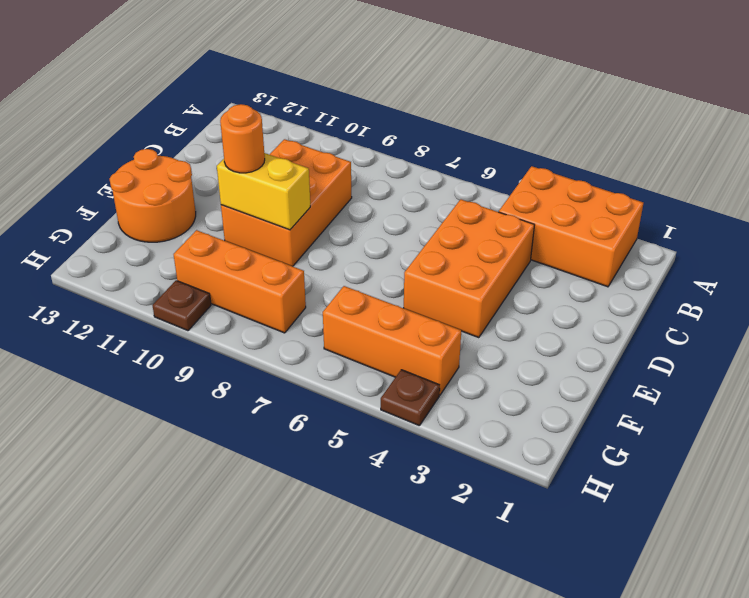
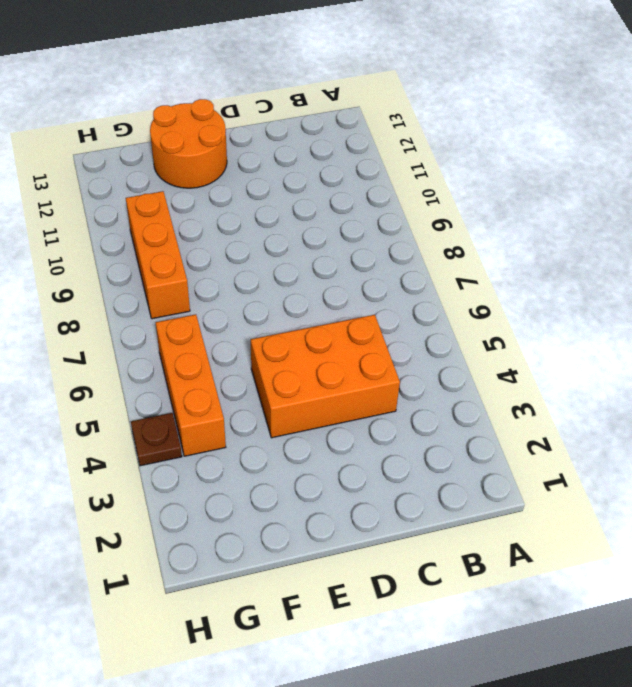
none -> orange 2x3 brick [499,166,643,287]
none -> orange 2x3 brick [221,139,352,266]

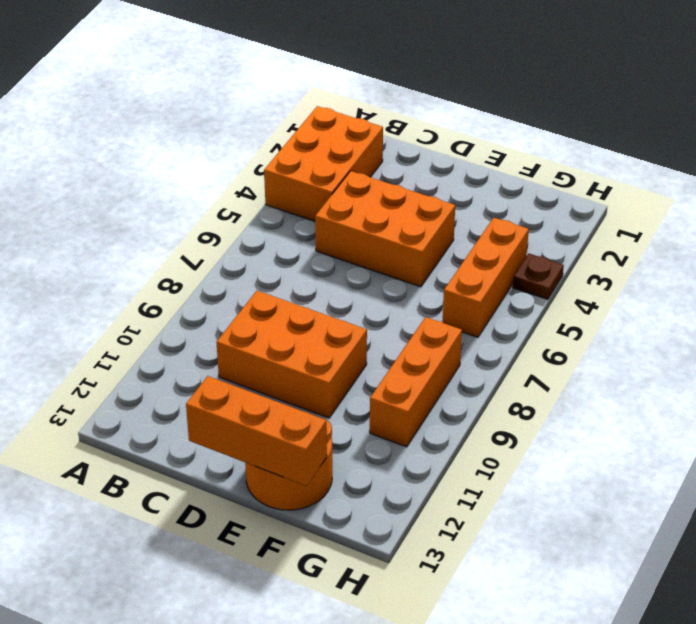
orange 1x3 brick [186,376,327,486] -> none
none -> brown 1x1 plate [153,280,211,331]
none -> yellow 1x2 brick [217,153,310,230]

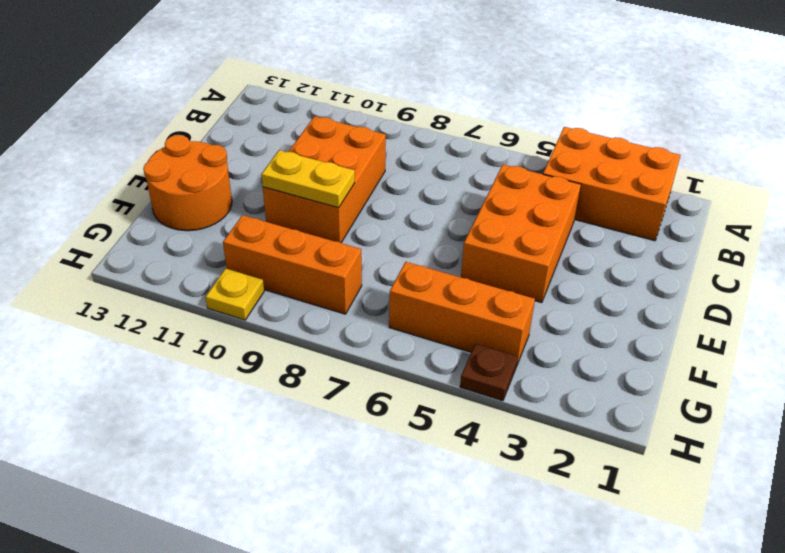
yellow 1x2 plate [261,150,355,208] -> yellow 1x2 brick [217,153,310,230]
yellow 1x1 plate [206,268,264,320] -> brown 1x1 plate [153,280,211,331]
none -> orange 1x1 round brick [220,104,265,173]

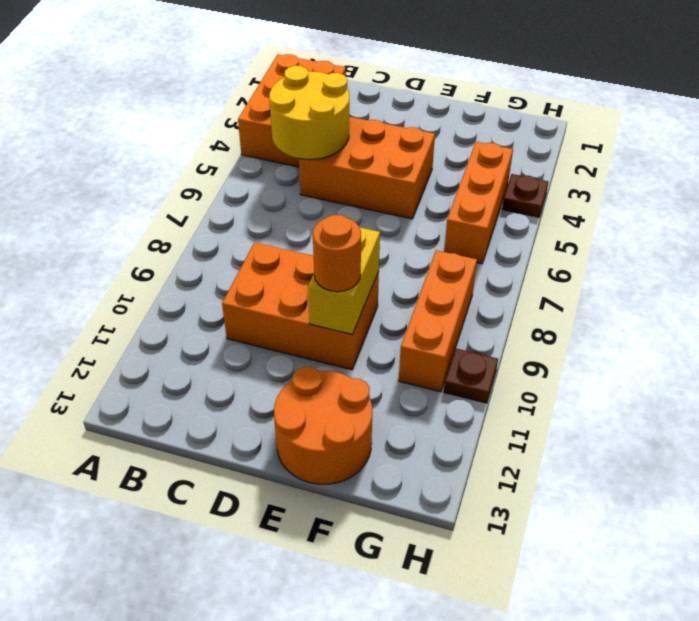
yellow 2x2 round brick [269,66,349,159] -> none

